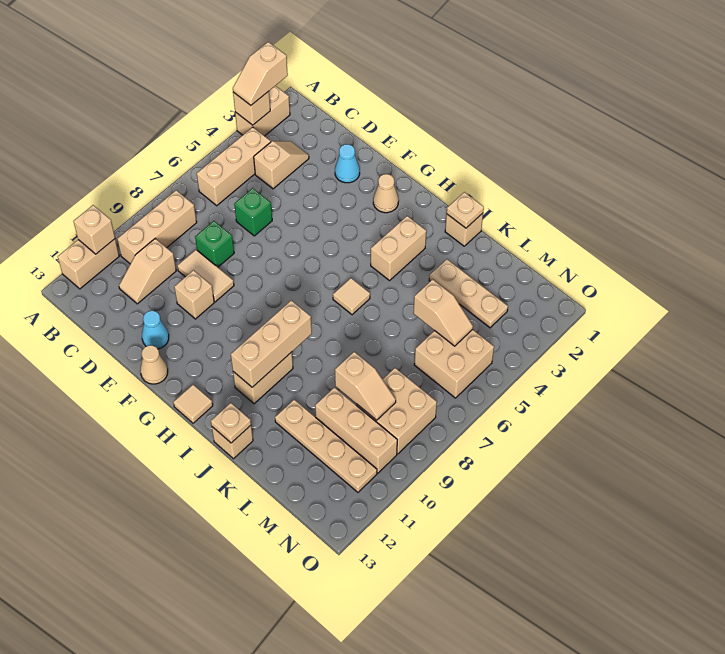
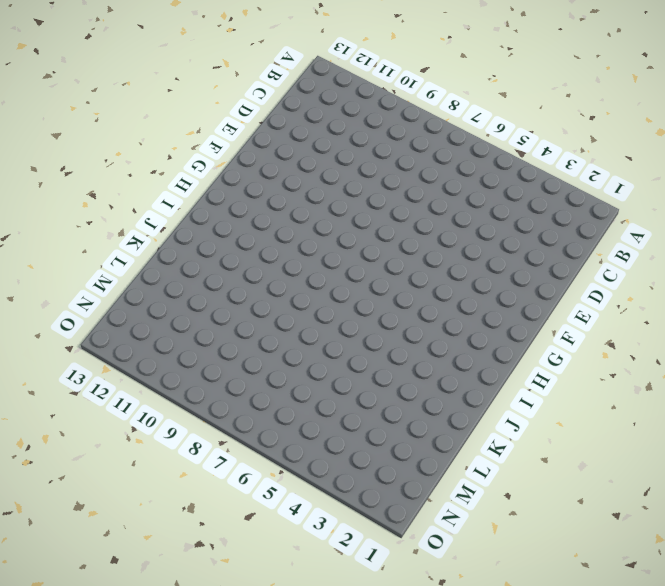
none -> tan 1x2 brick [235,86,290,136]
none -> tan 1x2 brick [58,239,119,289]
none -> tan 1x3 brick [197,127,271,206]
none -> tan 1x3 brick [117,190,197,264]

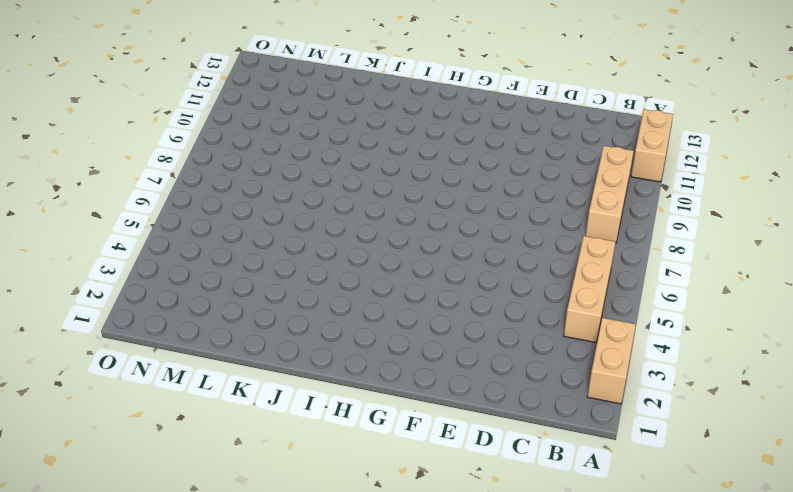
none -> tan 1x2 slope [254,141,309,189]
none -> tan 1x2 slope [119,239,176,304]
none -> green 1x1 brick [234,188,272,236]
none -> green 1x1 brick [195,221,234,267]

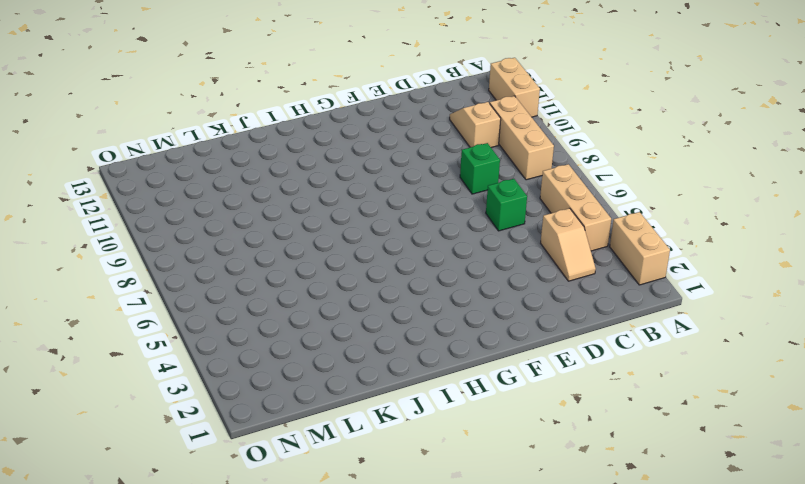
none -> tan 1x2 tile [177,250,234,302]
none -> cyan 1x1 cone [335,144,360,183]
none -> tan 1x1 brick [174,270,214,319]
none -> cyan 1x1 cone [142,311,169,349]

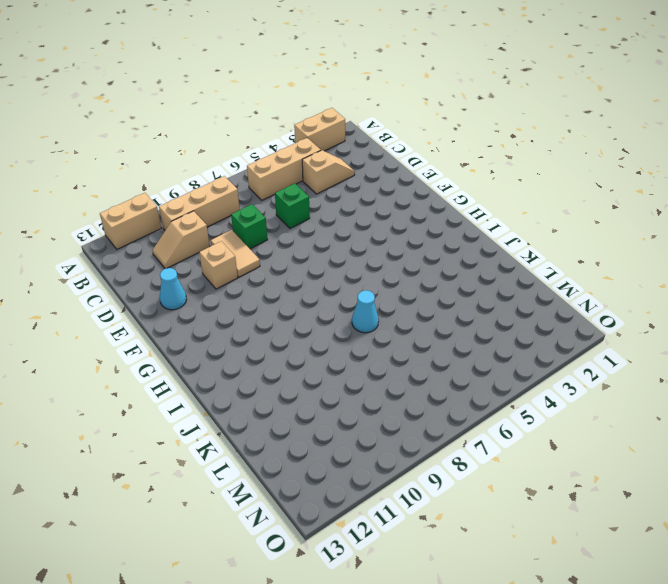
cyan 1x1 cone [352,290,379,333] -> cyan 1x1 cone moved to [335,144,360,183]
none -> tan 1x1 cone [140,345,168,384]
none -> tan 1x1 cone [373,174,399,213]
none -> tan 1x1 tile [173,385,213,423]
none -> tan 1x2 brick [371,216,426,281]

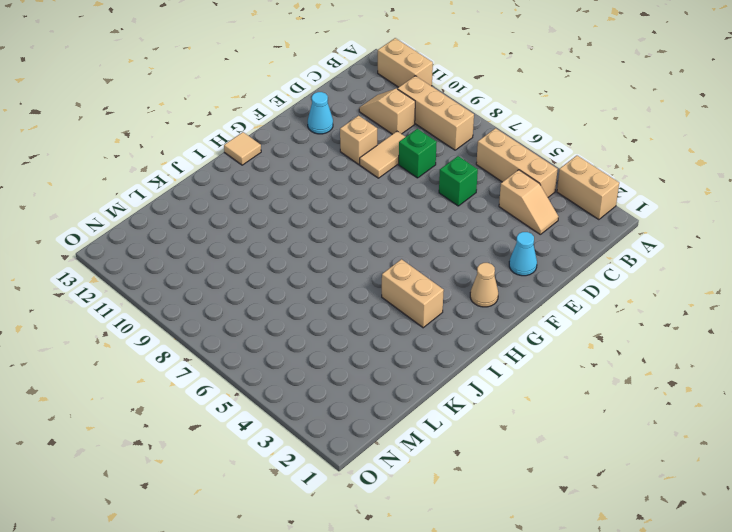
none -> tan 1x1 cone [140,345,168,384]
none -> tan 1x1 tile [333,278,370,315]
none -> tan 1x2 brick [233,352,293,404]
none -> tan 1x1 brick [445,213,483,246]

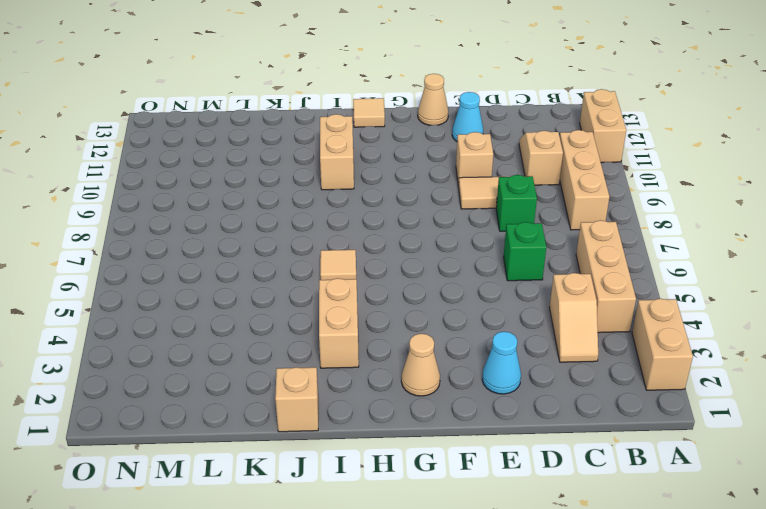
none -> tan 1x1 brick [212,426,253,459]
none -> tan 1x3 plate [429,259,508,328]
none -> tan 1x4 plate [275,400,377,492]
none -> tan 1x3 brick [315,387,397,473]

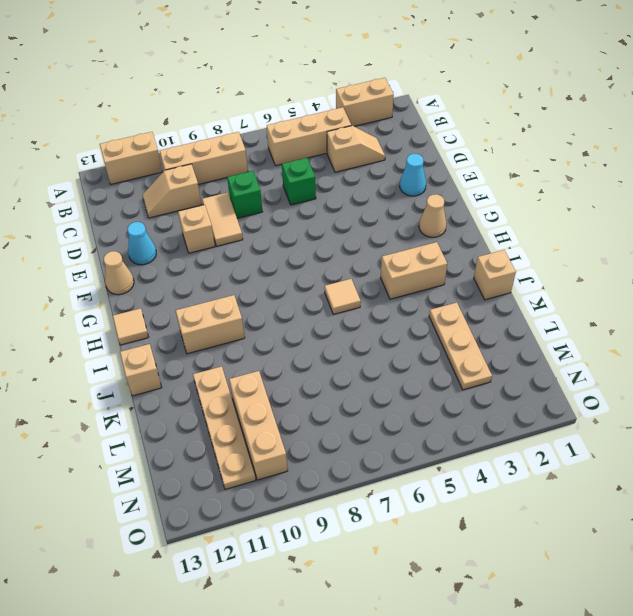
none -> tan 2x2 brick [414,330,494,398]
none -> tan 2x2 brick [356,368,437,454]
none -> tan 1x1 brick [233,91,270,125]
none -> tan 1x1 brick [73,205,115,254]

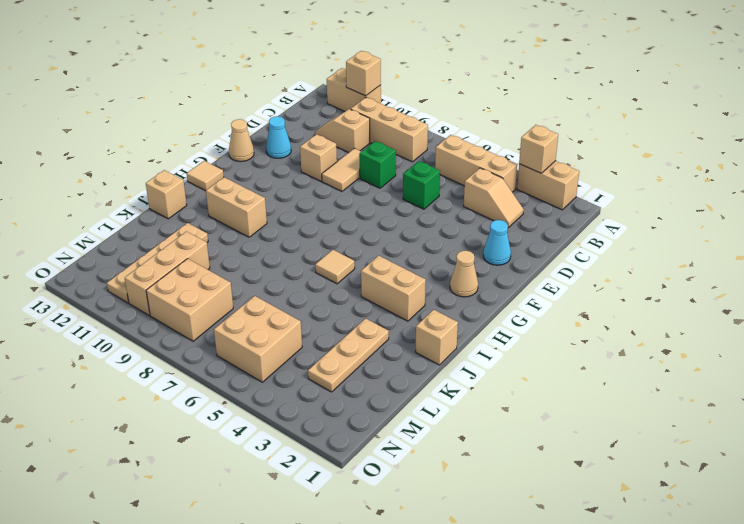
none -> tan 1x3 brick [231,300,312,387]
none -> tan 1x1 plate [447,192,484,228]
none -> tan 1x1 plate [211,403,251,443]
none -> tan 1x2 slope [413,279,473,346]

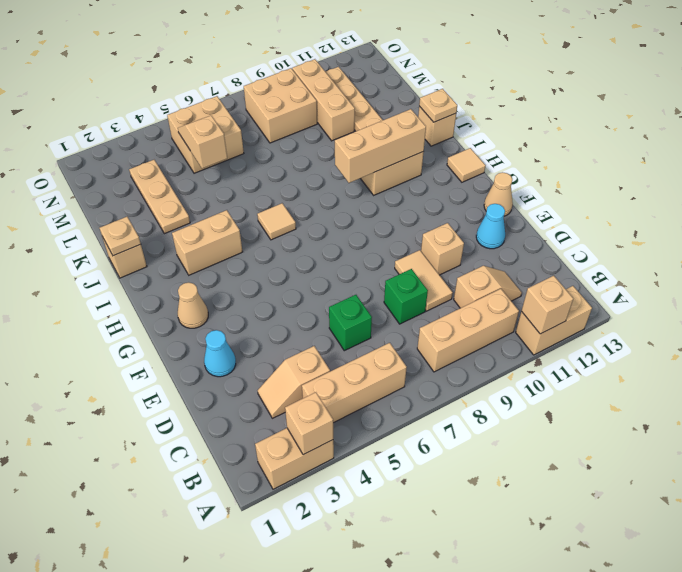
none -> tan 1x2 slope [335,352,396,420]
none -> tan 1x2 slope [233,42,288,105]

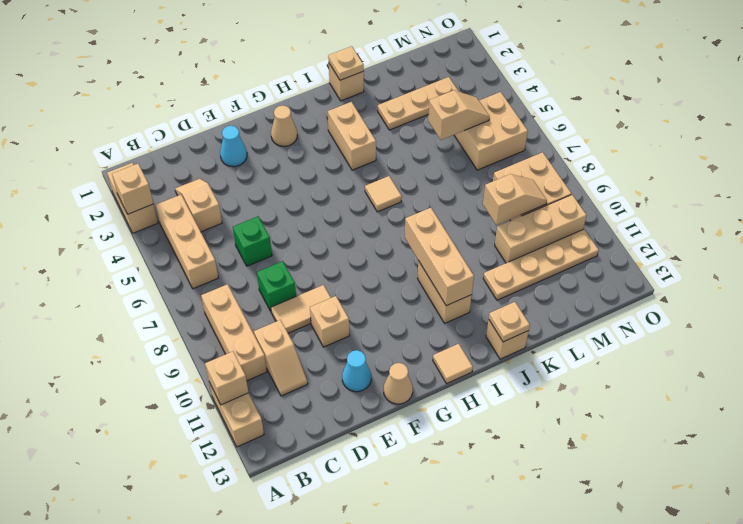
none -> tan 1x2 slope [233,42,288,105]

